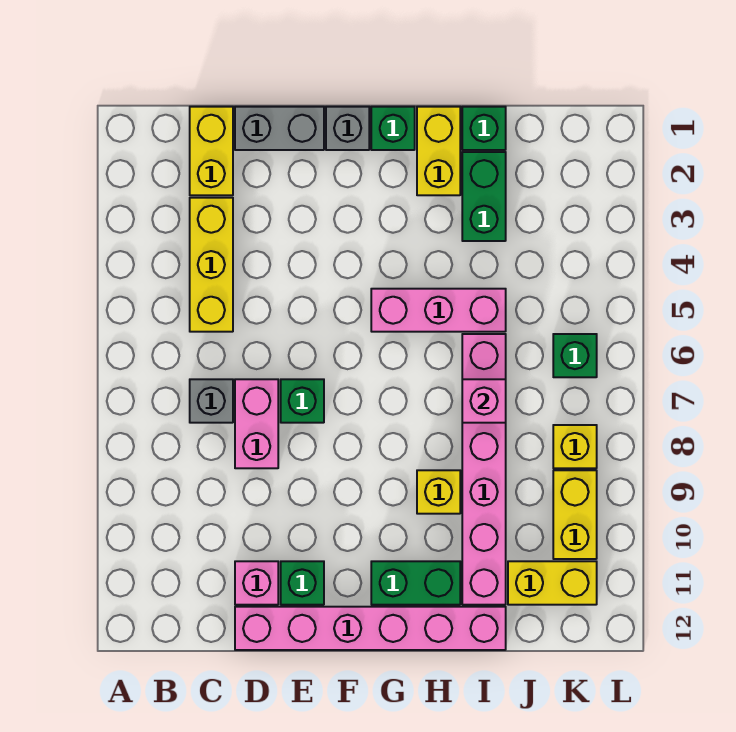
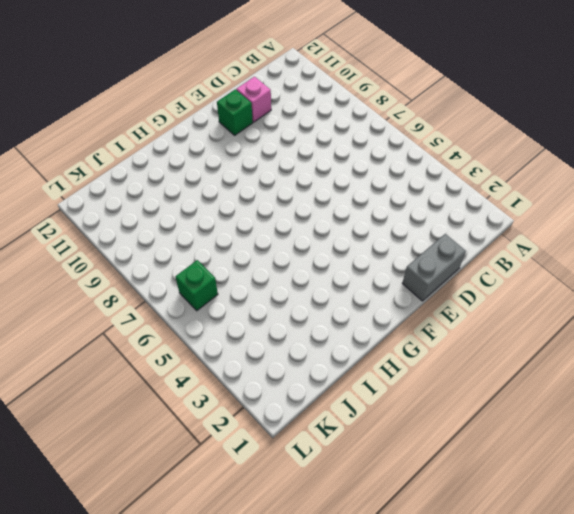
none -> yellow 1x2 brick [190,107,233,195]
none -> yellow 1x3 brick [190,198,233,332]
none -> grey 1x1 brick [190,379,233,423]

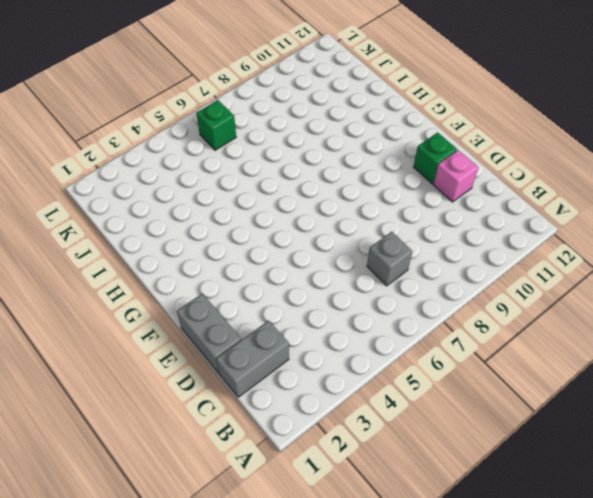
grey 1x2 brick [216,321,289,397] -> yellow 1x2 brick [190,107,233,195]
none -> yellow 1x3 brick [190,198,233,332]
none -> pink 1x2 brick [235,379,278,468]
none -> pink 1x6 brick [235,607,506,650]

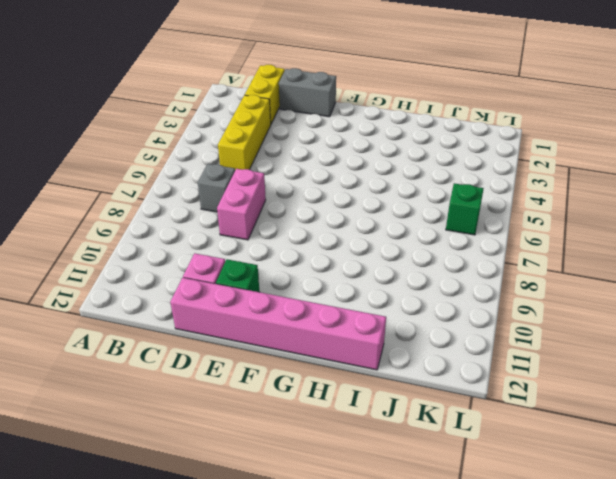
none -> green 1x1 brick [281,379,324,423]
none -> grey 1x1 brick [326,107,369,150]
none -> green 1x1 brick [371,107,415,150]

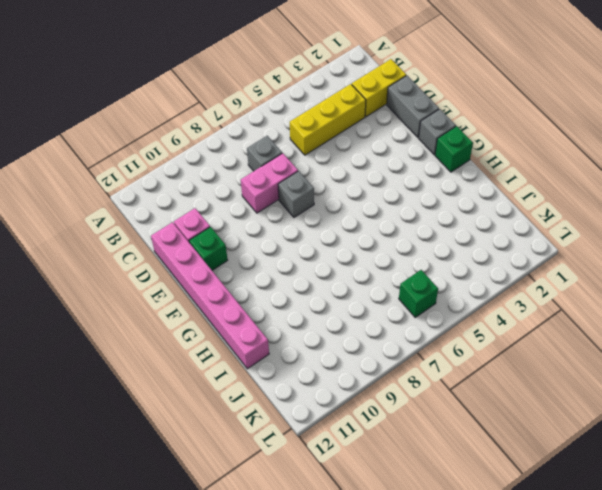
grey 1x1 brick [278,171,314,217] -> green 1x1 brick [281,379,324,423]
none -> pink 1x3 brick [371,289,506,332]
none -> green 1x2 brick [371,561,460,605]
none -> yellow 1x2 brick [417,107,460,195]

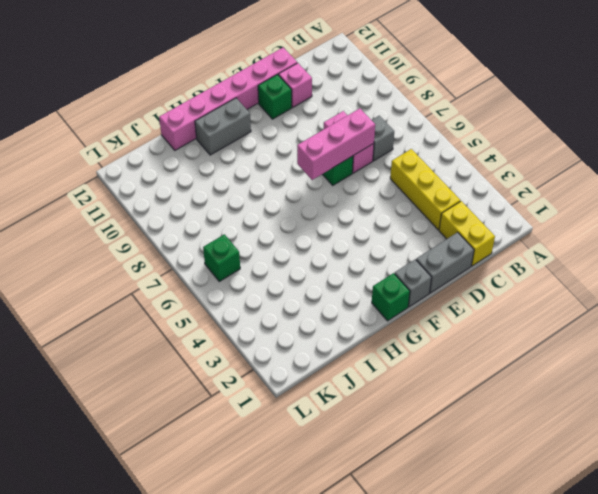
pink 1x3 brick [297,109,375,180] -> pink 1x3 brick moved to [371,289,506,332]
grey 1x2 brick [195,98,251,155] -> green 1x2 brick [371,561,460,605]
none -> yellow 1x2 brick [417,107,460,195]
none -> yellow 1x1 brick [417,470,460,514]
none -> green 1x1 brick [462,107,506,150]

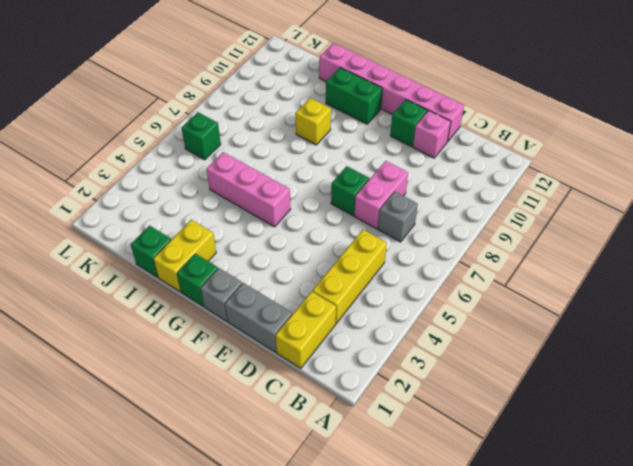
none -> green 1x2 brick [462,152,506,241]
none -> pink 1x6 brick [462,334,506,605]
none -> yellow 1x2 brick [508,561,597,605]

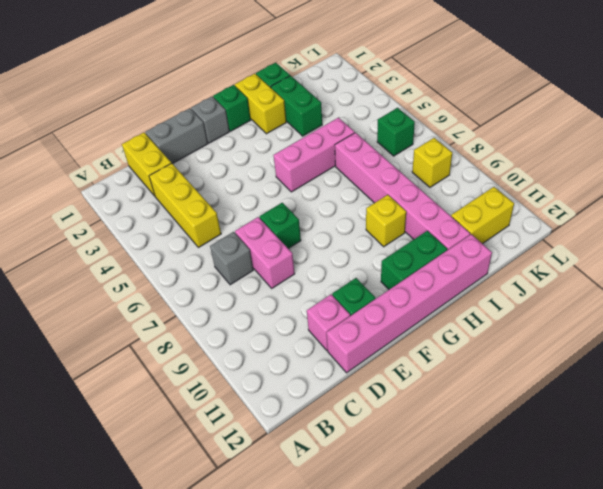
none -> yellow 1x2 brick [553,470,597,559]
none -> pink 1x1 brick [462,379,506,423]

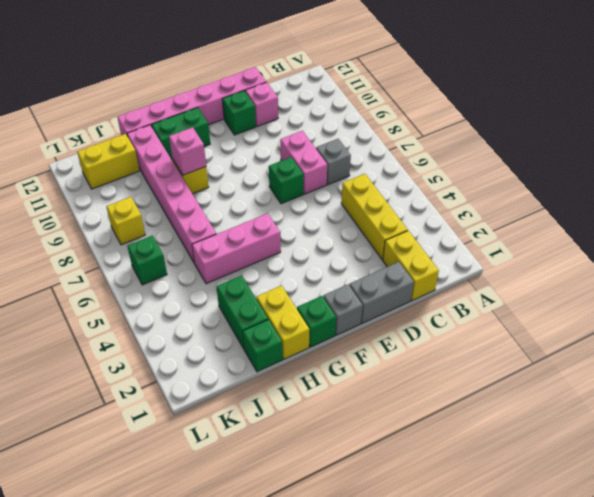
pink 1x1 brick [169,127,206,175] -> pink 1x1 brick moved to [462,379,506,423]
none -> yellow 1x2 brick [553,470,597,559]

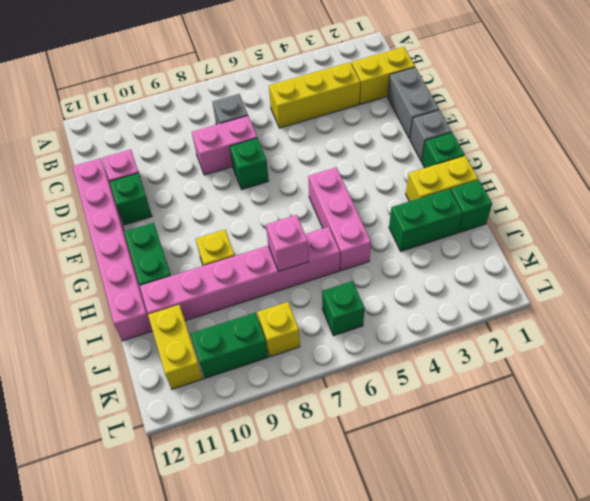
green 1x2 brick [191,313,268,378] -> yellow 1x2 brick [553,470,597,559]

